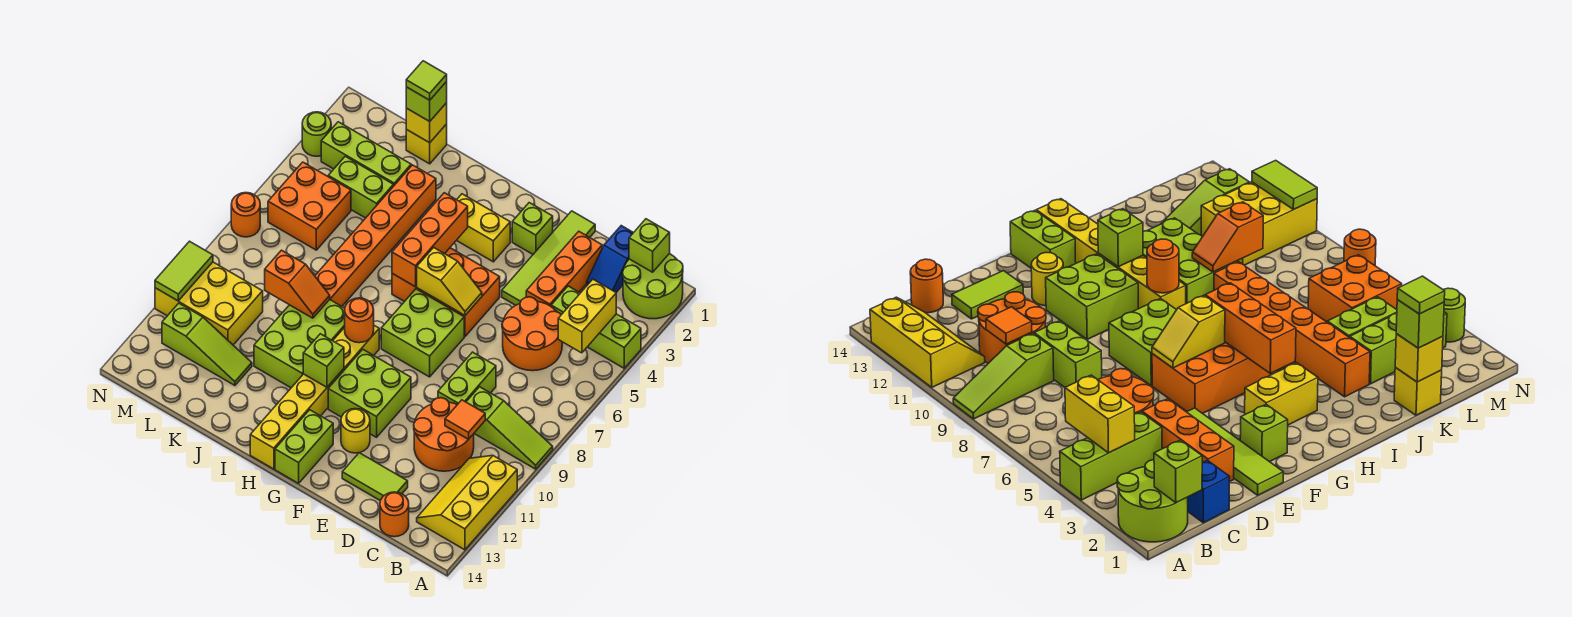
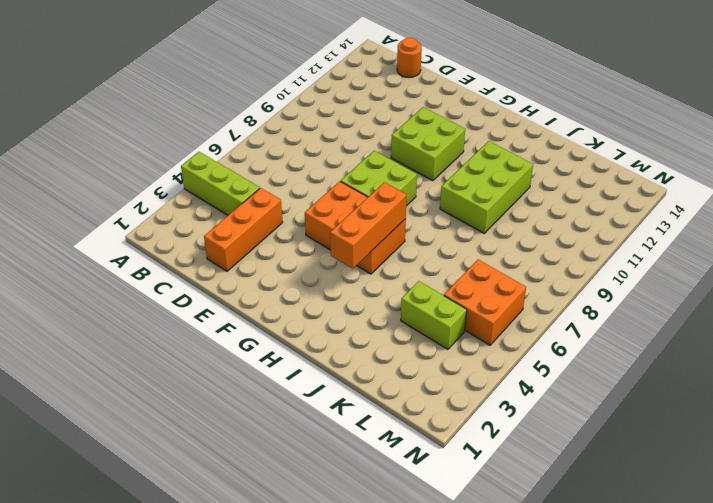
none -> lime 2x2 round brick [623,254,683,319]
none -> lime 1x3 slope [466,387,553,469]
none -> yellow 2x3 slope [417,455,517,550]
none -> blue 1x2 slope [587,226,633,292]

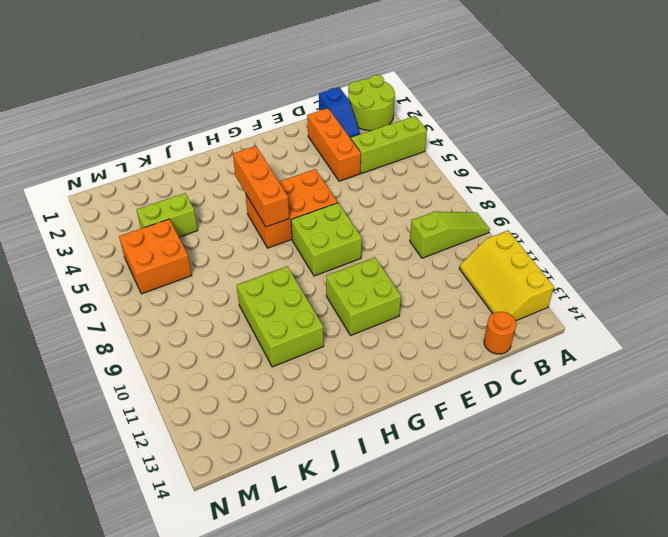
none -> orange 2x2 round brick [502,297,562,371]
none -> orange 2x2 round brick [414,398,474,471]
none -> lime 1x2 brick [438,352,496,405]
none -> lime 1x2 tile [342,453,408,500]

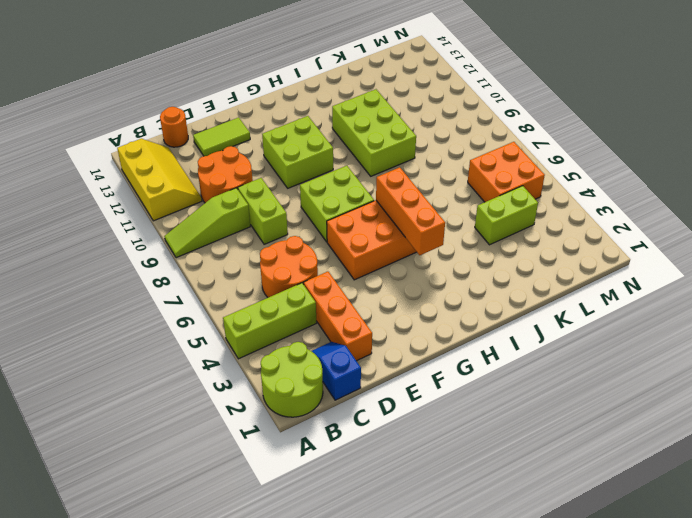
none -> lime 1x4 tile [502,211,595,305]
none -> lime 1x1 brick [512,203,553,254]
none -> yellow 1x1 round brick [341,409,370,453]
none -> yellow 1x2 brick [456,194,510,262]

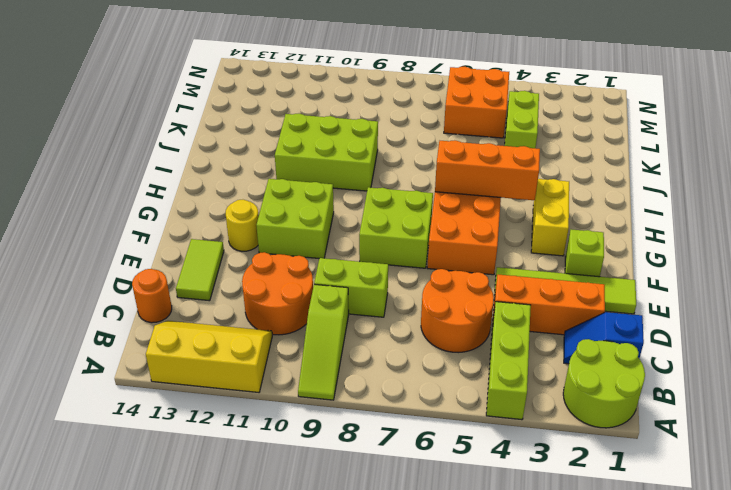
none -> lime 1x2 brick [275,410,333,483]
none -> yellow 1x6 brick [250,326,379,469]
none -> orange 1x6 brick [315,165,436,306]
none -> yellow 1x1 brick [406,124,447,164]

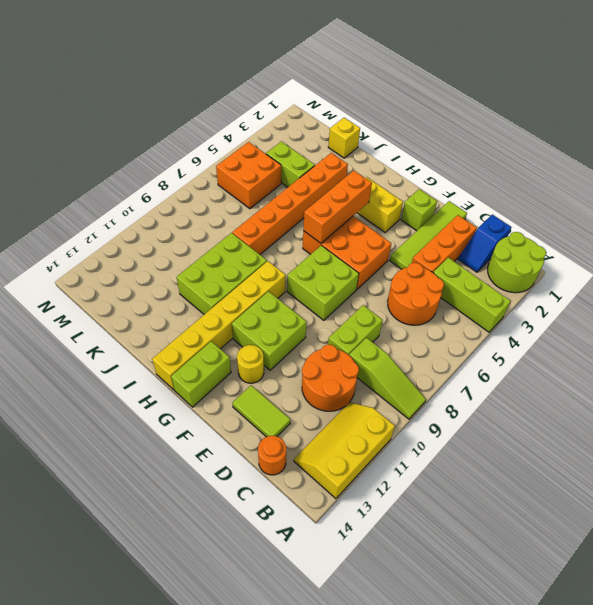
none -> lime 1x3 brick [321,122,411,185]
none -> lime 1x3 slope [162,303,252,385]
none -> yellow 2x3 brick [155,262,263,345]
none -> lime 1x1 round brick [302,112,331,156]

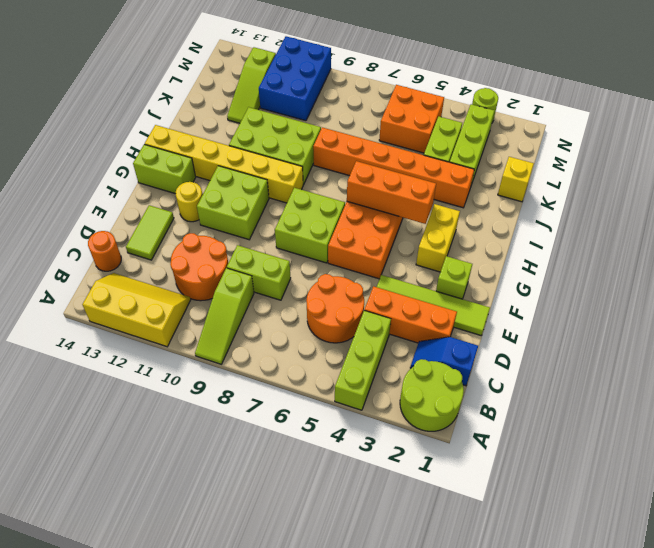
blue 2x3 brick [259,36,331,121] -> yellow 2x3 brick [155,262,263,345]
none -> orange 1x1 round brick [231,193,260,237]
none -> lime 1x1 brick [629,219,670,272]
none -> yellow 1x2 brick [558,279,616,353]
none -> orange 1x1 tile [445,400,485,439]

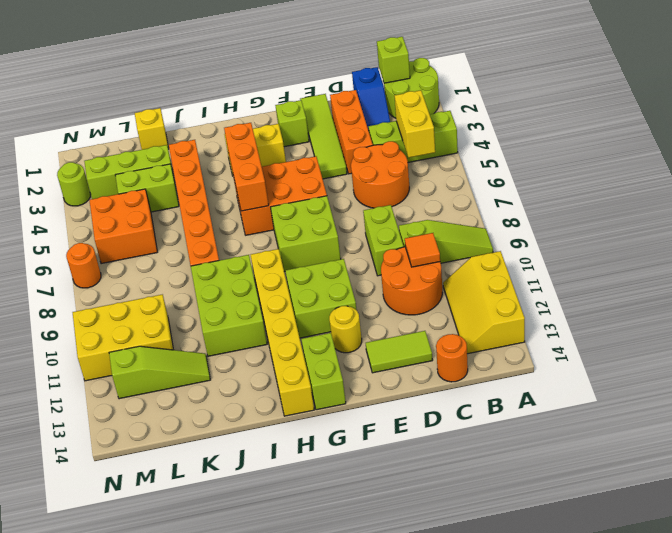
none -> yellow 1x2 slope [417,247,482,315]
none -> orange 1x1 round brick [345,298,374,343]
none -> lime 1x1 brick [303,334,344,387]
none -> orange 1x2 slope [265,250,330,318]

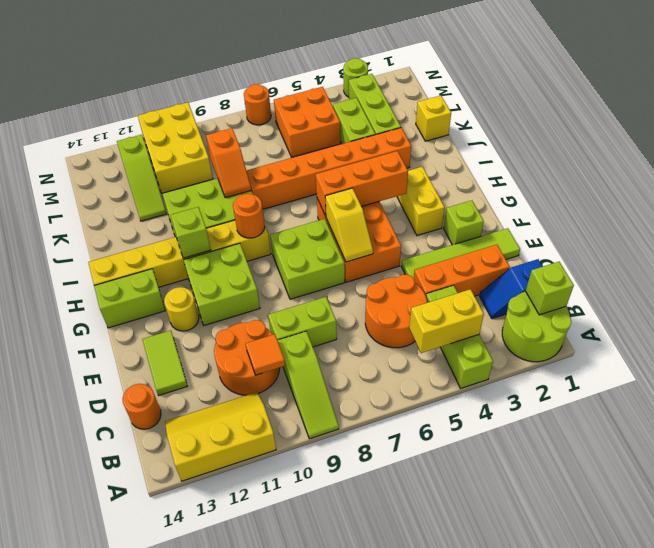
none -> yellow 1x1 brick [406,103,447,143]
none -> lime 1x2 tile [155,241,213,301]
none -> lime 1x1 brick [406,82,447,121]
none -> lime 1x1 tile [406,61,447,100]

